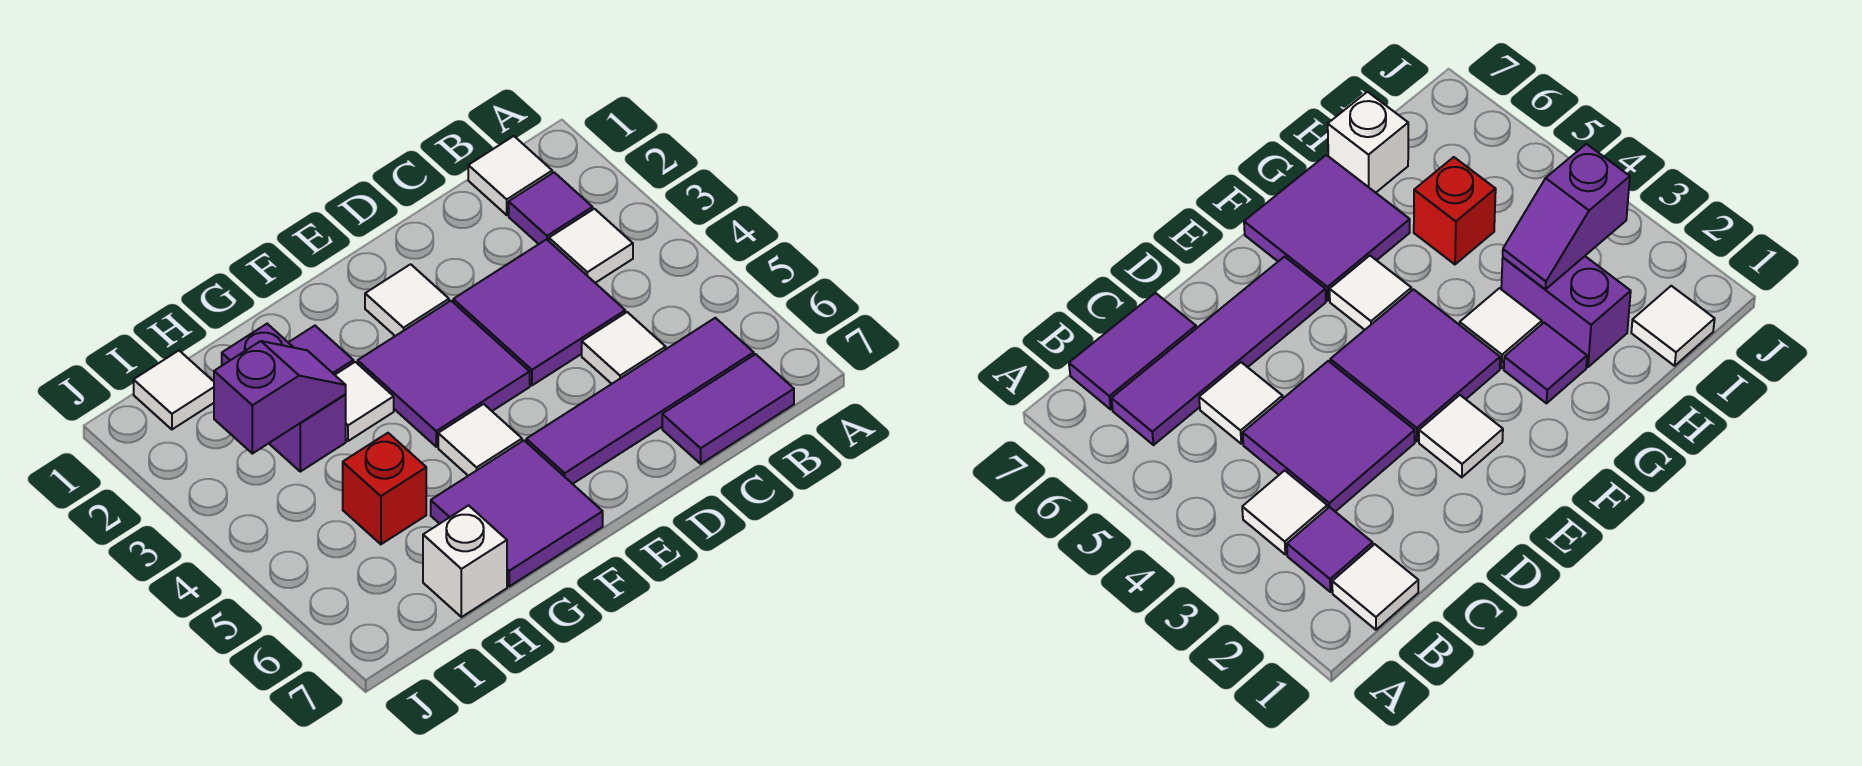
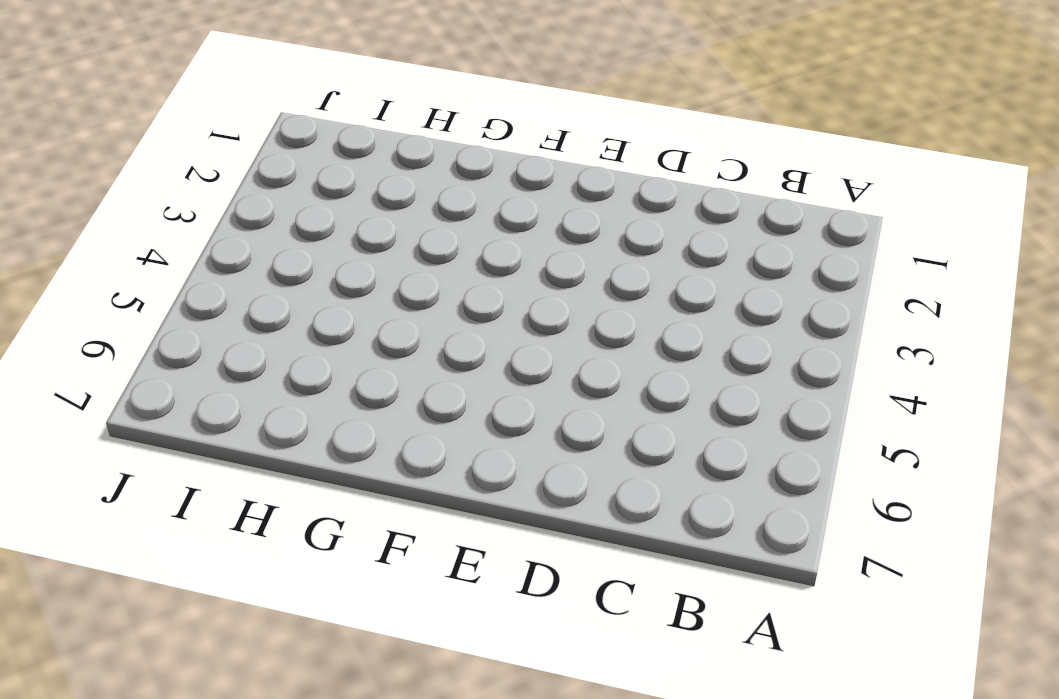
none -> white 1x1 tile [468,136,552,215]
none -> purple 1x1 tile [509,172,593,244]
none -> white 1x1 tile [549,209,633,283]

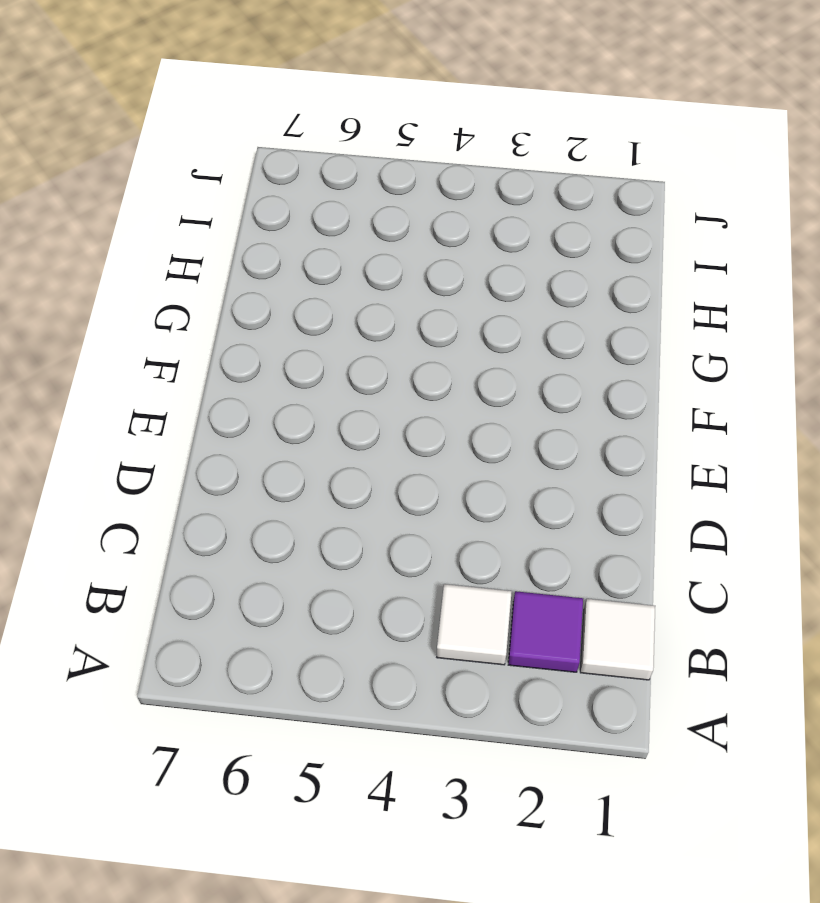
none -> purple 1x4 tile [526,318,754,484]
none -> purple 1x2 tile [662,354,794,464]
none -> purple 2x2 tile [453,239,625,385]

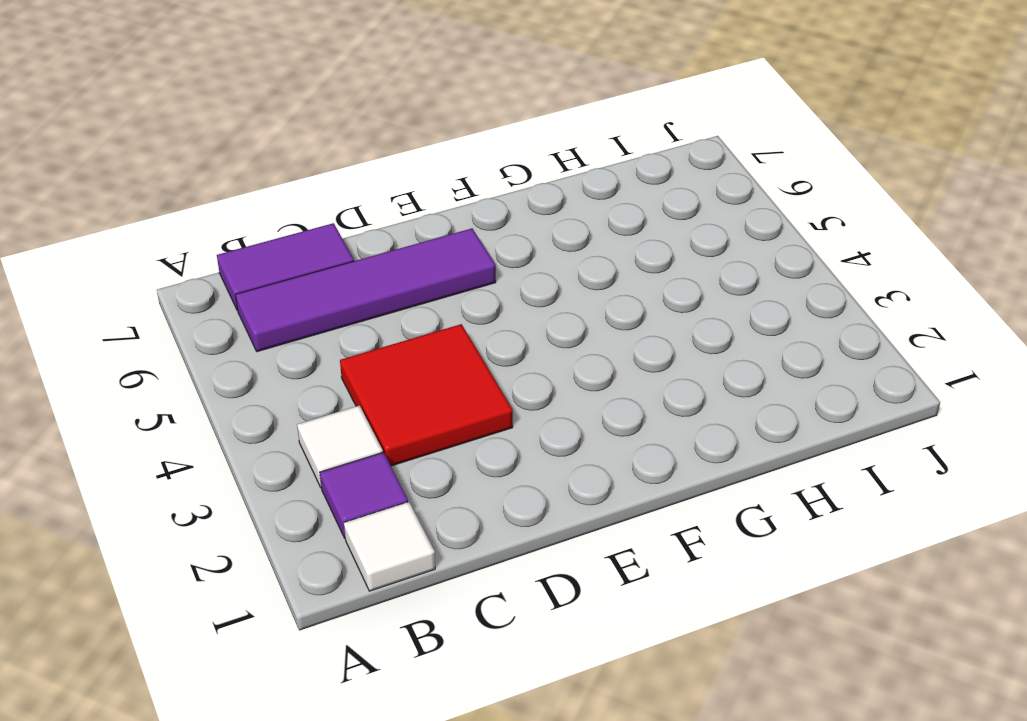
red 2x2 tile [340,324,513,466] -> purple 2x2 tile [453,239,625,385]
none -> white 1x1 tile [582,312,666,384]
none -> white 1x1 tile [365,264,449,336]
none -> purple 2x2 tile [358,301,530,447]

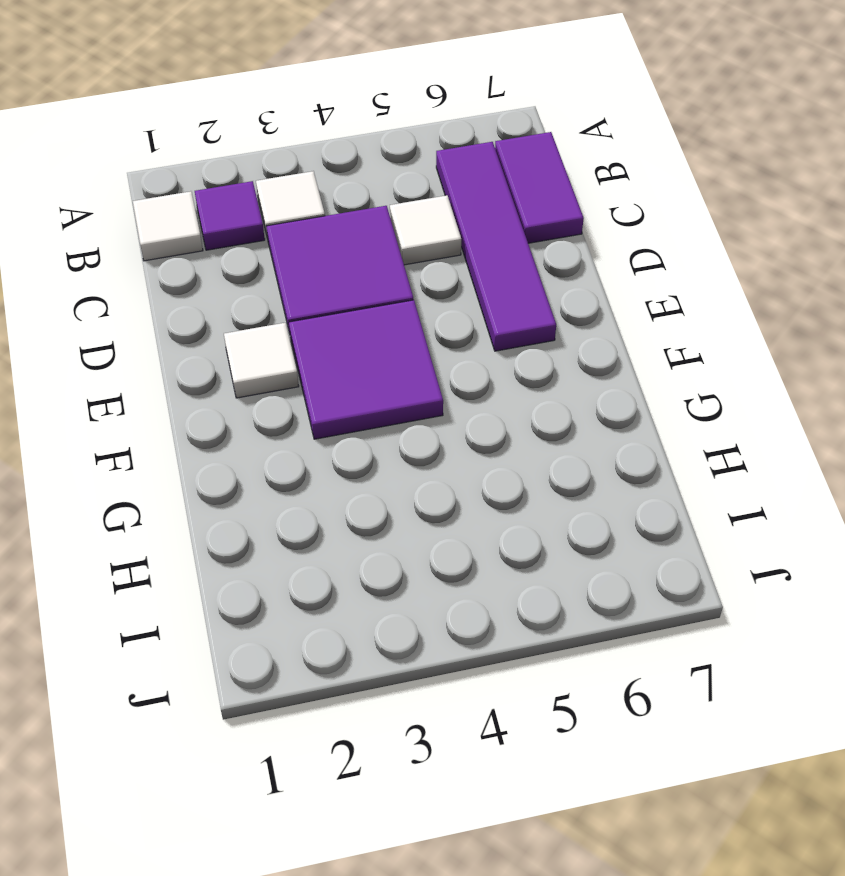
none -> white 1x1 tile [438,404,522,476]
none -> purple 2x2 tile [431,441,603,586]
none -> purple 1x1 tile [288,326,353,375]

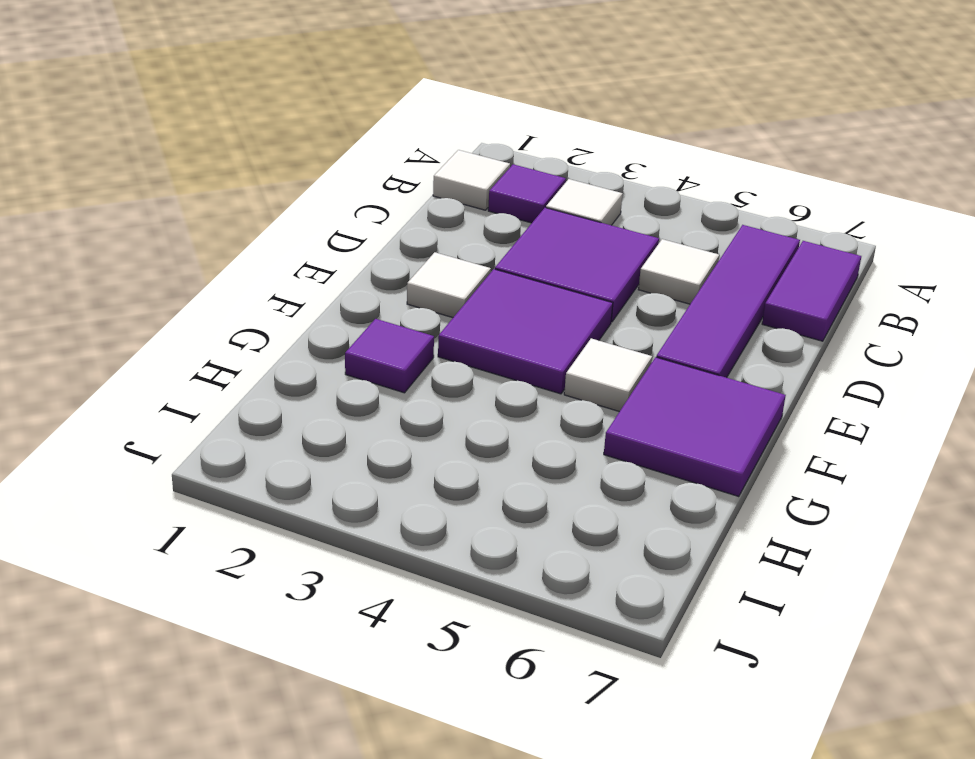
none -> white 1x1 tile [335,362,394,441]
none -> purple 1x2 brick [222,324,346,472]
none -> red 1x1 brick [343,433,426,544]

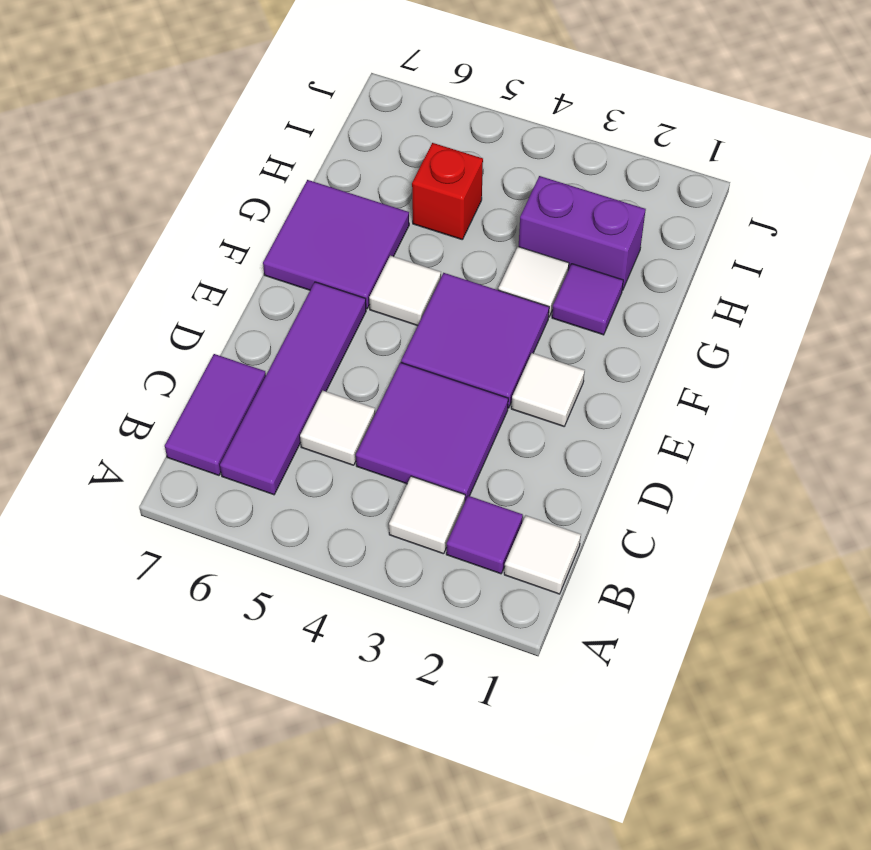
none -> white 1x1 brick [423,505,507,617]
none -> white 1x1 tile [134,351,214,429]
none -> purple 1x2 slope [214,341,346,454]

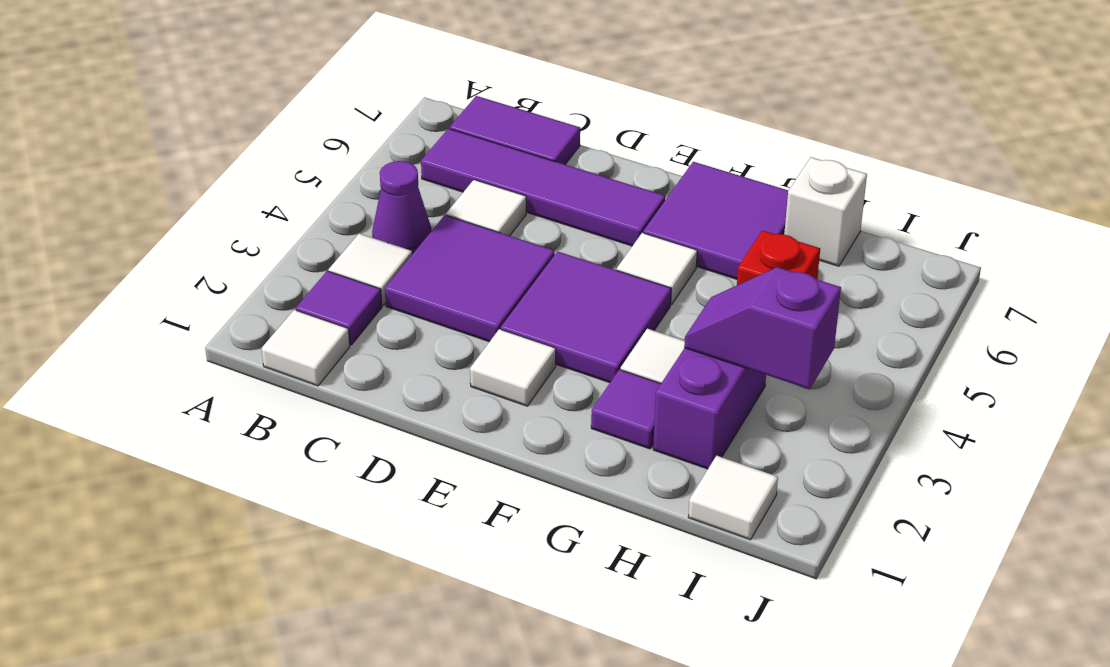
purple 1x1 cone [372,161,432,254] -> none

